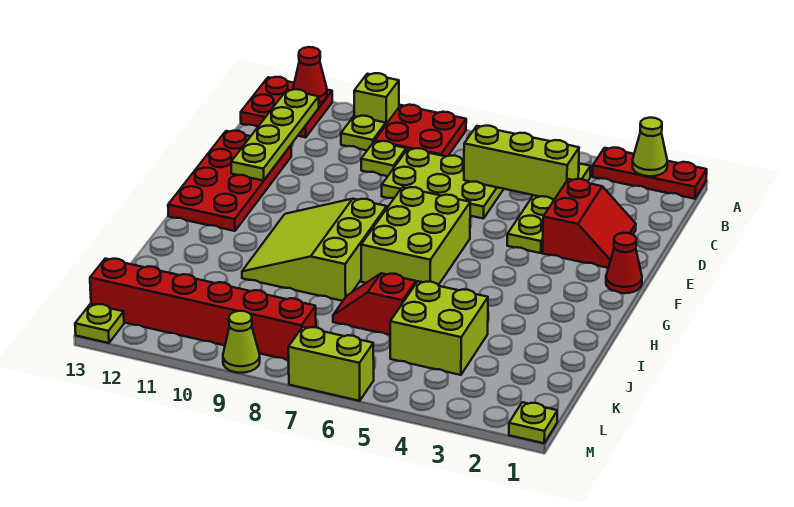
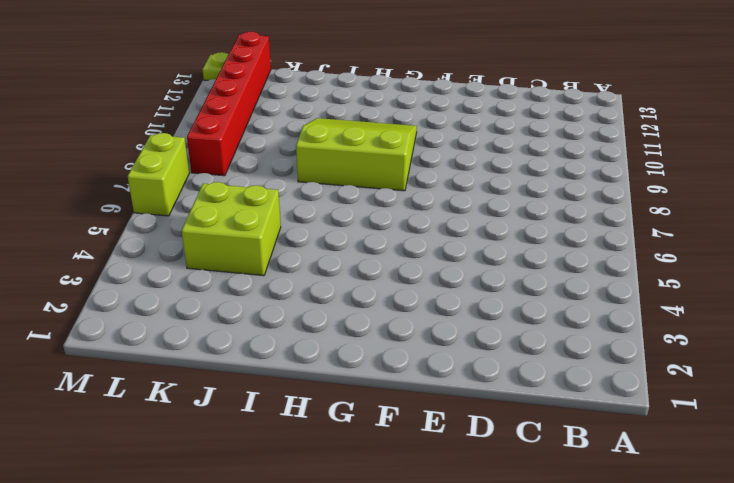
none -> red 1x3 plate [592,147,707,199]
none -> red 2x2 plate [375,105,466,156]
none -> lime 1x1 brick [354,73,399,124]

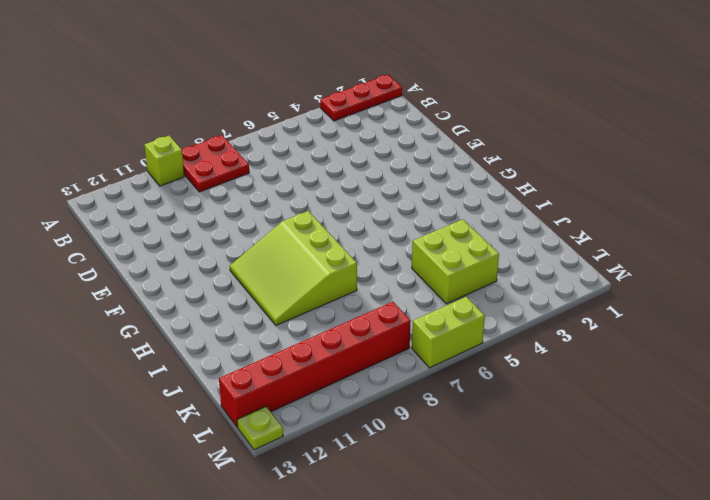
none -> red 2x2 plate [241,77,332,137]
none -> lime 1x4 plate [507,163,591,253]
none -> lime 1x1 plate [341,116,386,150]

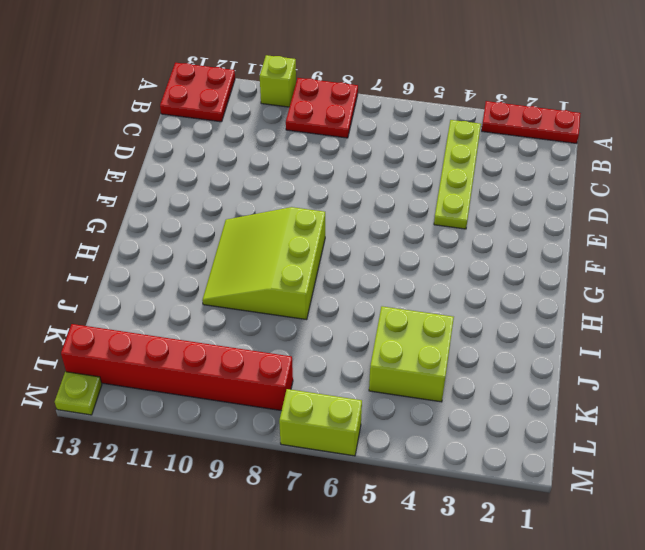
none -> lime 1x1 plate [341,116,386,150]
none -> lime 2x3 plate [382,148,504,219]
none -> lime 1x1 plate [361,141,406,176]

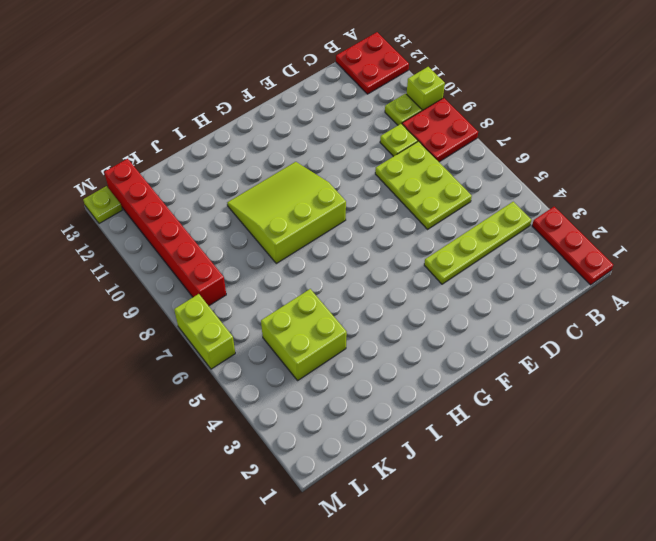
none -> red 2x2 slope [543,179,636,268]
none -> red 2x4 plate [168,131,291,231]
none -> red 1x1 cone [606,233,642,293]

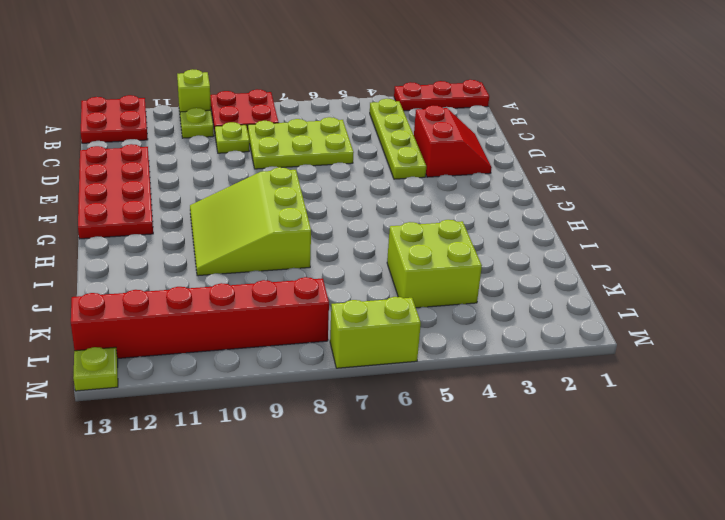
none -> red 1x1 cone [606,233,642,293]
none -> lime 2x3 brick [361,187,470,285]
none -> red 1x2 slope [333,273,416,335]

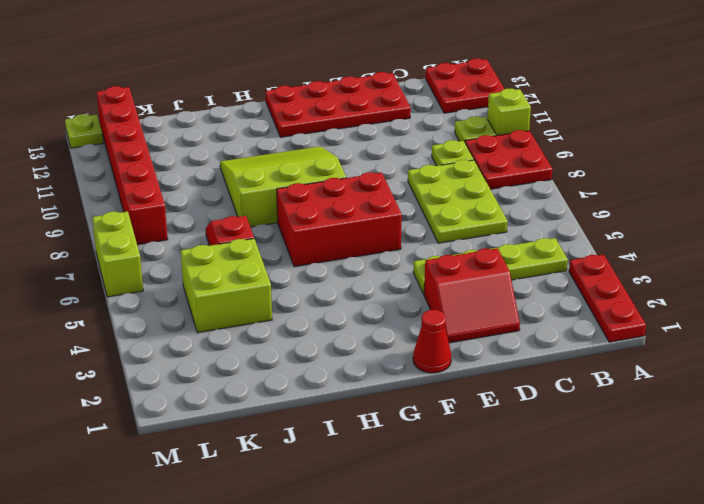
red 2x3 brick [277,172,402,267] -> lime 2x3 brick [361,187,470,285]
none -> lime 1x1 plate [509,402,557,443]
none -> lime 1x1 cone [223,311,260,373]
none -> lime 1x1 cone [632,118,667,176]

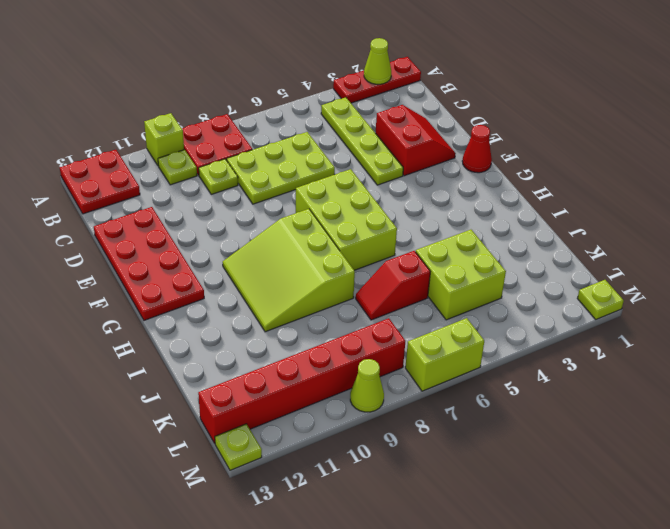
none -> red 1x1 cone [293,47,327,103]
none -> lime 1x4 plate [231,89,319,181]
none -> lime 1x3 brick [464,126,579,199]

